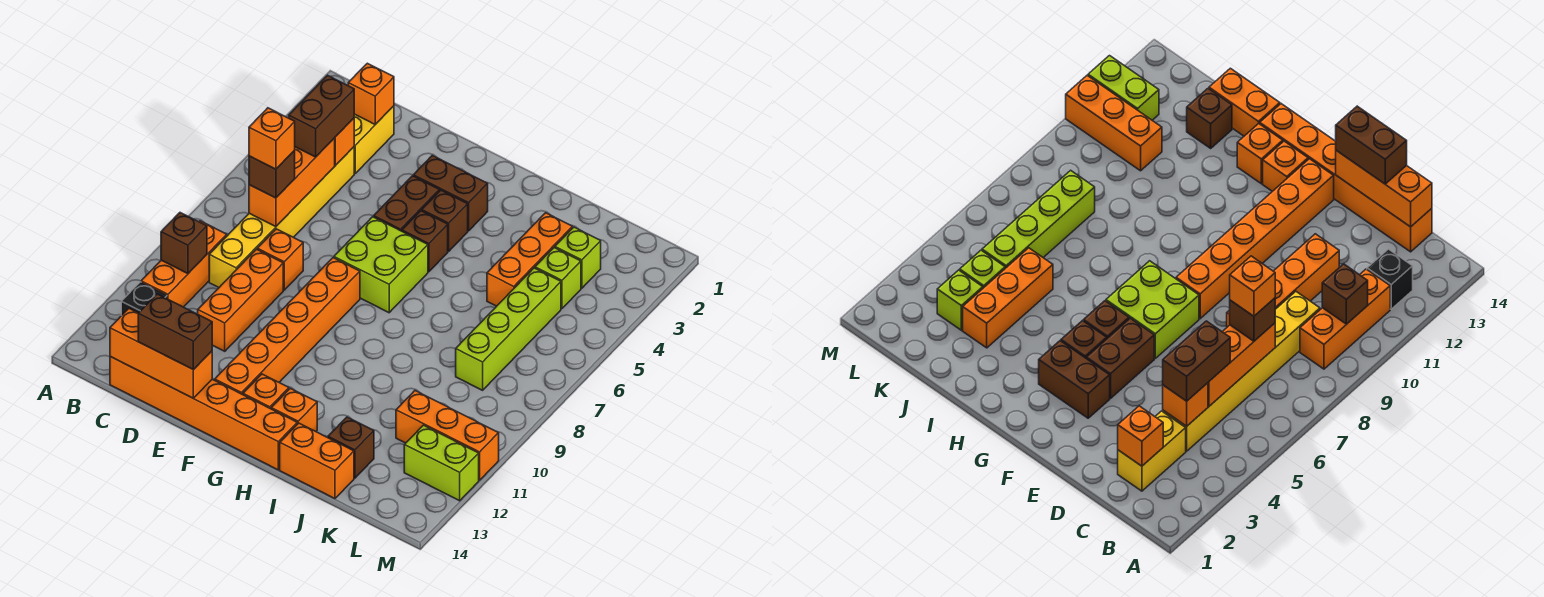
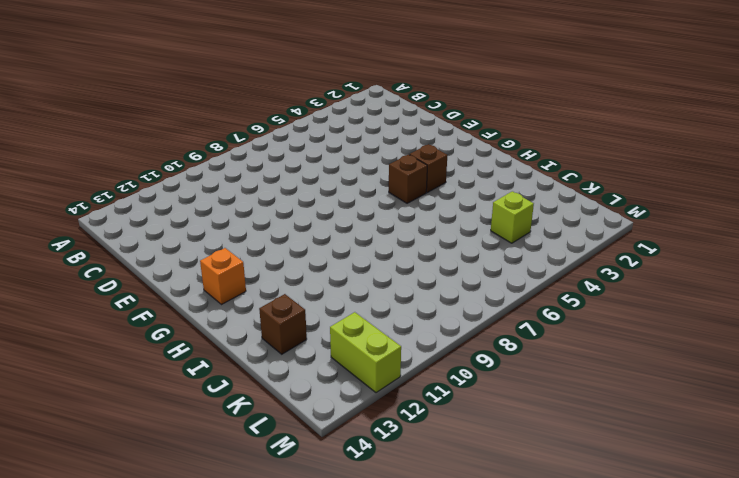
none -> orange 1x3 brick [141,221,227,307]
none -> black 1x1 brick [121,282,167,316]
none -> yellow 1x2 brick [354,106,394,173]
none -> yellow 1x6 brick [209,147,354,287]

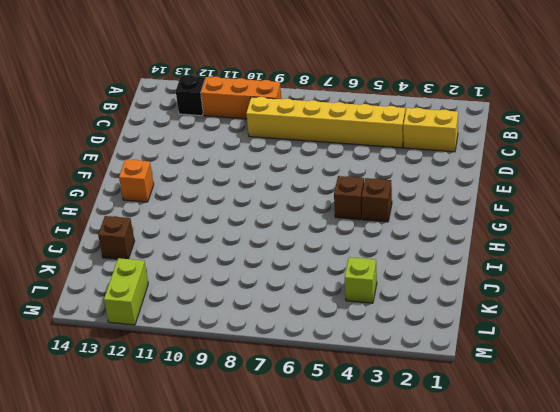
none -> orange 1x6 brick [110,357,297,470]
none -> orange 1x1 brick [257,229,303,290]
none -> orange 1x3 brick [198,249,283,351]
none -> brown 1x2 brick [413,155,488,231]

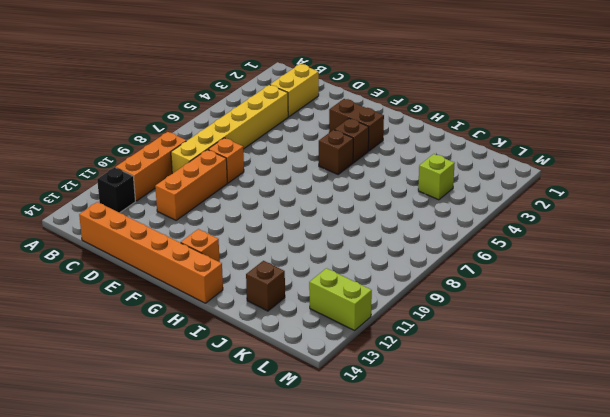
none -> brown 1x2 brick [374,176,439,231]
none -> lime 2x2 brick [334,217,428,313]
none -> orange 1x6 brick [215,258,360,395]
none -> orange 1x1 brick [271,388,317,431]

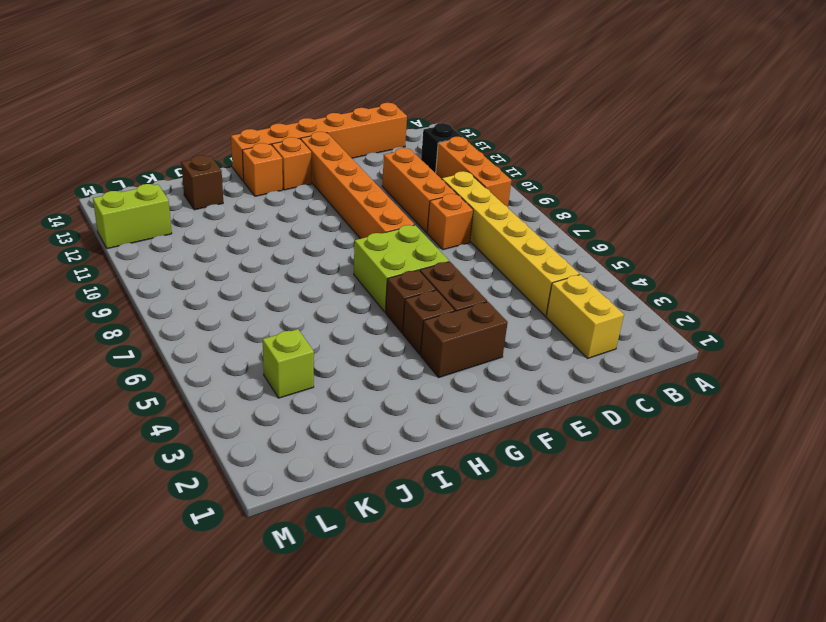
none -> orange 1x2 brick [280,423,354,499]
none -> orange 1x3 brick [487,213,572,306]
none -> lime 1x1 brick [555,227,601,288]
none -> lime 1x4 brick [456,268,561,390]

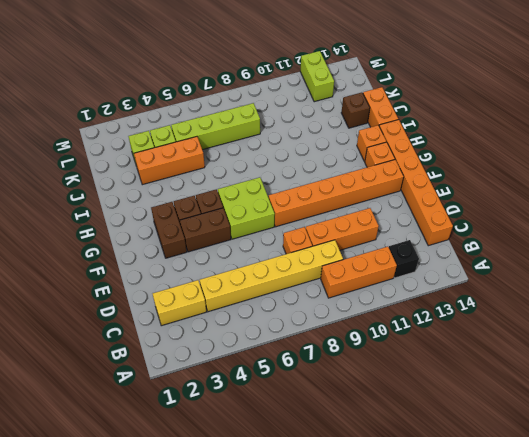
none -> orange 1x3 brick [396,391,499,480]
none -> brown 1x1 brick [161,213,207,274]
none -> orange 1x1 brick [348,63,394,124]
none -> orange 1x1 brick [335,118,354,166]

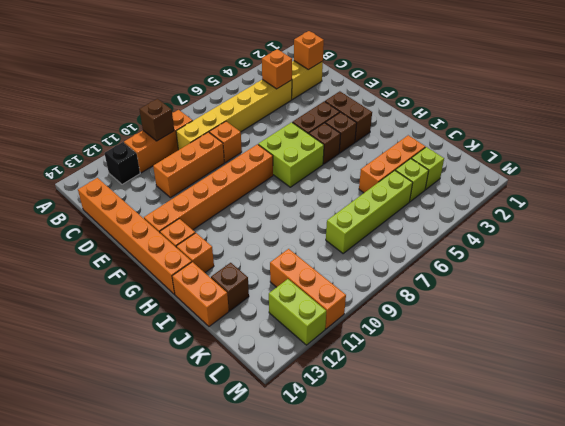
none -> orange 1x3 brick [249,138,335,227]
none -> orange 1x3 brick [110,309,212,398]
none -> brown 1x2 brick [289,75,354,157]
none -> brown 1x1 brick [249,151,295,198]

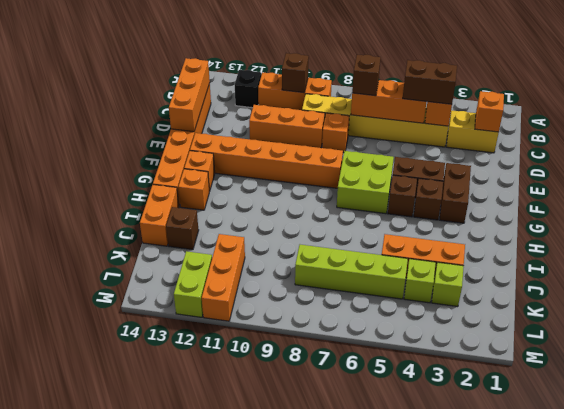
none -> brown 1x2 brick [138,294,212,370]
none -> orange 1x1 brick [249,108,295,169]

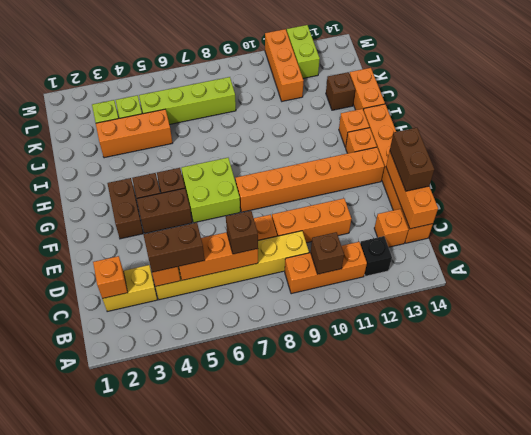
orange 1x1 brick [374,209,408,247] -> orange 1x1 brick moved to [249,108,295,169]

